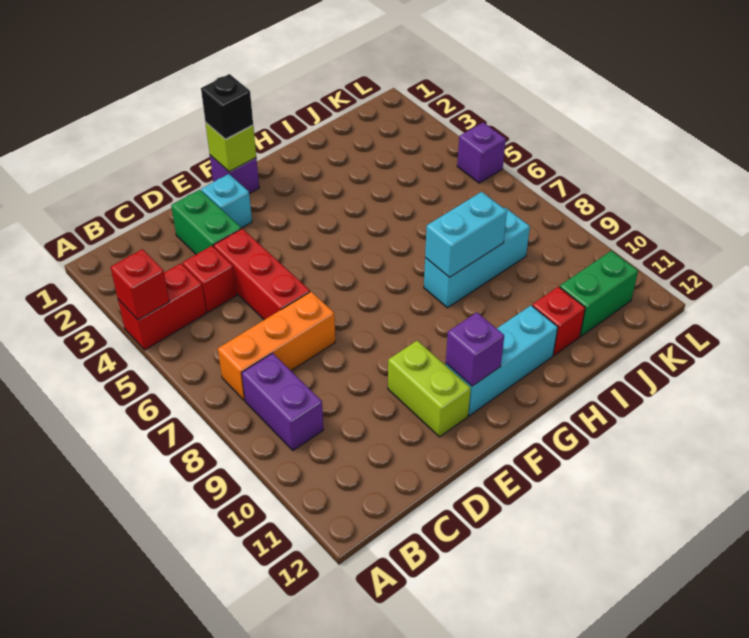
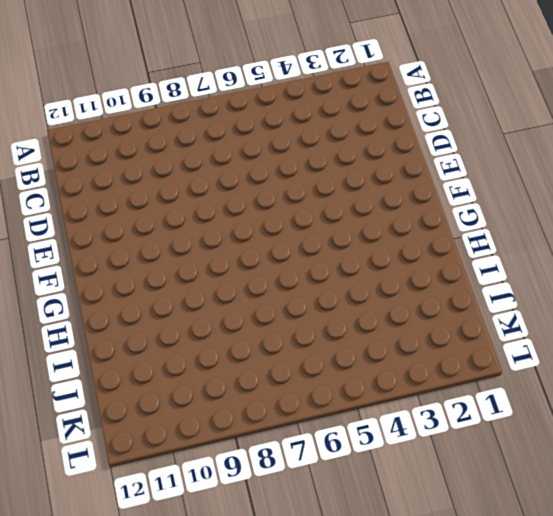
none -> red 1x2 brick [118,263,206,350]
none -> orange 1x3 brick [218,292,335,401]
none -> purple 1x2 brick [242,353,323,450]

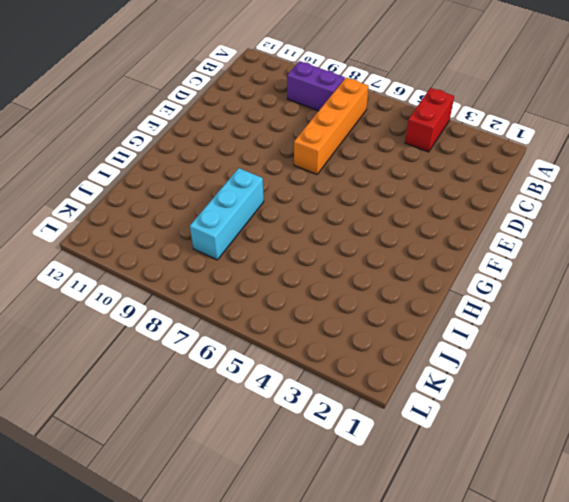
orange 1x4 brick [294,78,369,174] -> orange 1x3 brick [218,292,335,401]
none -> red 1x1 brick [182,246,237,312]
none -> green 1x2 brick [171,190,241,254]
none -> red 1x3 brick [213,229,310,320]

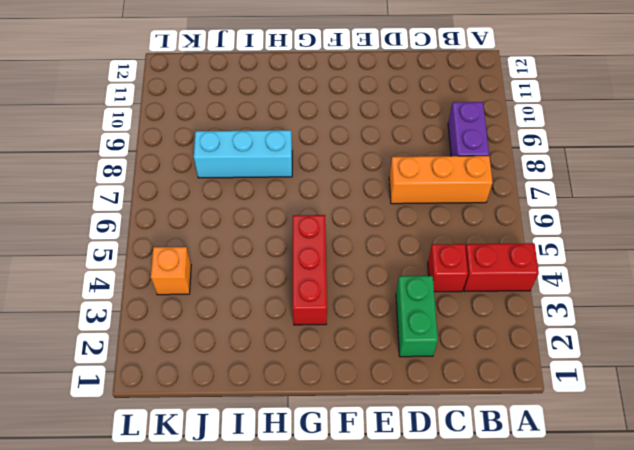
red 1x3 brick [293,215,327,325] -> red 1x3 brick moved to [213,229,310,320]
orange 1x1 brick [151,247,191,295] -> none
none -> cyan 1x1 brick [201,174,252,228]
none -> lime 1x2 brick [388,341,471,437]
none -> purple 1x1 brick [210,155,259,194]

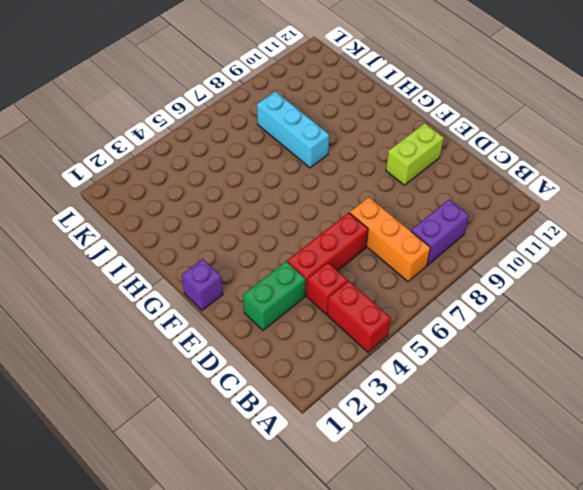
none -> cyan 1x1 brick [201,174,252,228]
none -> cyan 1x3 brick [446,305,558,416]
none -> red 1x1 brick [532,287,585,355]

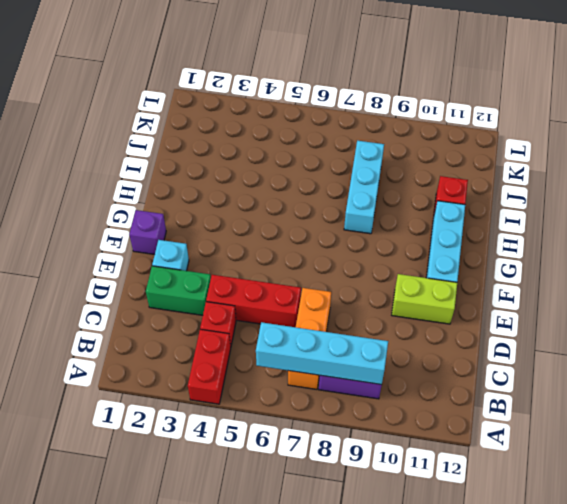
cyan 1x4 brick [256,322,388,385] -> none
none -> green 1x2 brick [560,251,638,336]
none -> purple 1x1 brick [457,122,506,183]
none -> red 1x1 brick [110,249,169,320]

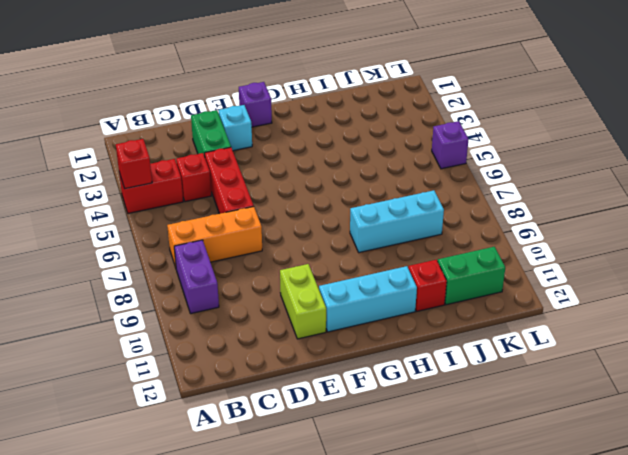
none -> lime 1x1 brick [206,123,256,172]
none -> purple 1x1 brick [446,312,504,386]
none -> cyan 1x2 brick [425,192,507,278]

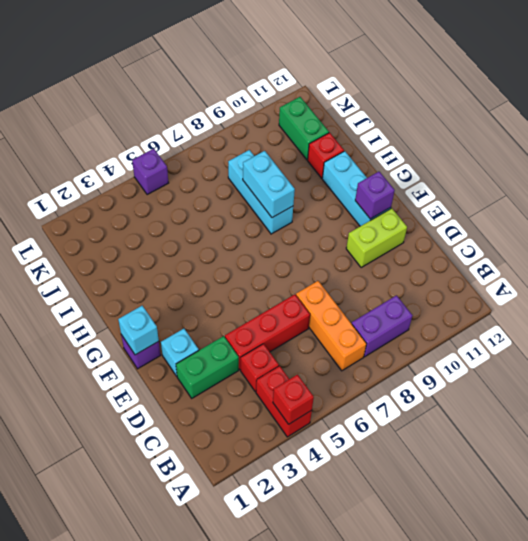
cyan 1x1 brick [118,306,159,355] -> lime 1x1 brick [206,123,256,172]
none -> black 1x1 brick [201,74,253,139]

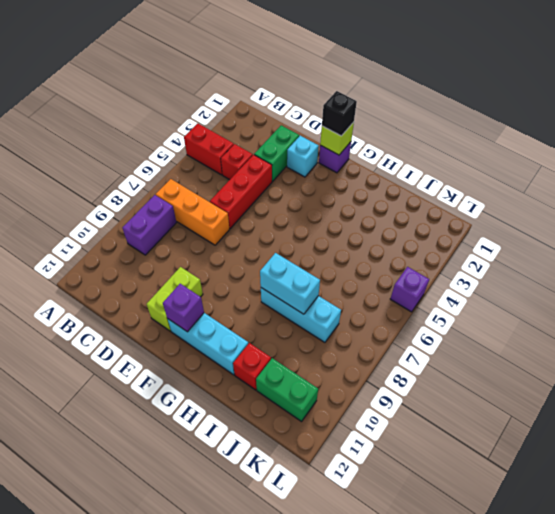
none -> red 1x1 brick [110,249,169,320]

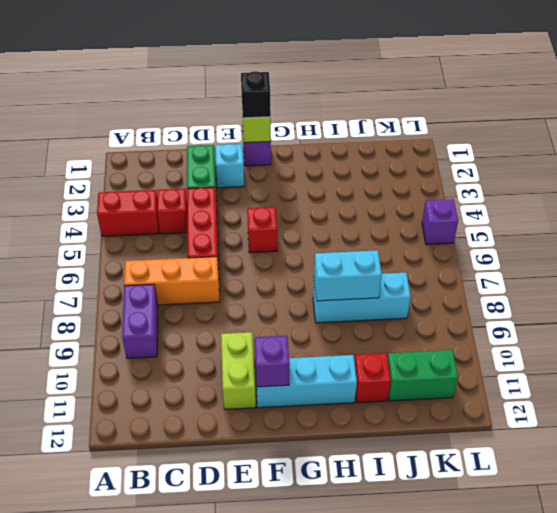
red 1x1 brick [247,207,277,253] -> red 1x1 brick moved to [110,249,169,320]

